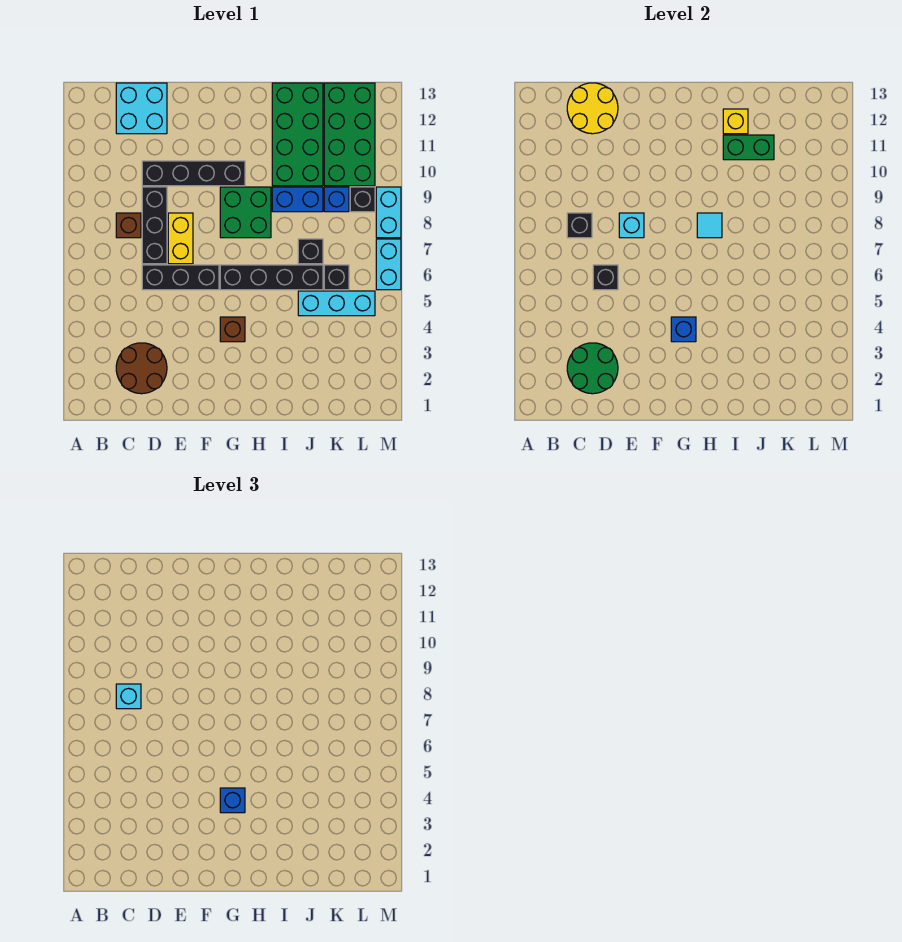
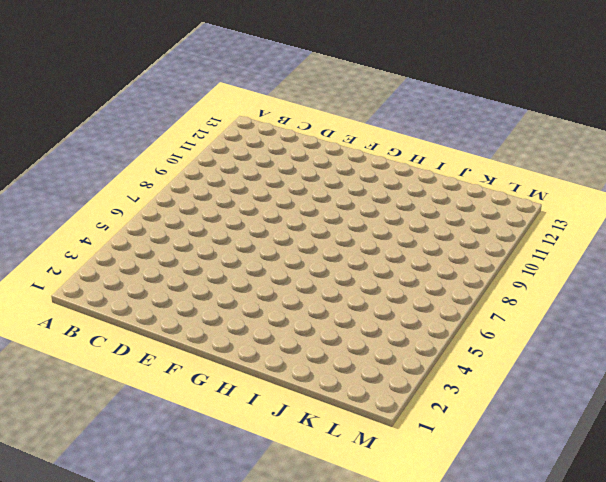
none -> brown 2x2 round brick [116,343,167,394]
none -> brown 1x1 brick [116,213,141,238]
none -> cyan 2x2 brick [116,83,167,134]
none -> black 1x3 brick [142,265,219,290]

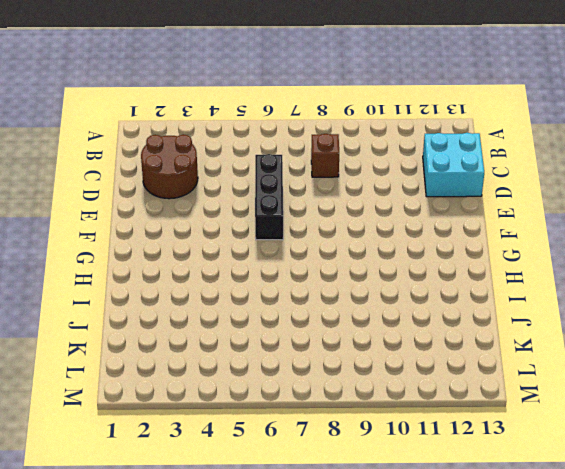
none -> black 1x3 brick [142,187,167,264]
none -> black 1x4 brick [142,161,245,186]
none -> yellow 1x2 brick [168,213,193,264]
none -> brown 1x1 brick [220,317,245,342]

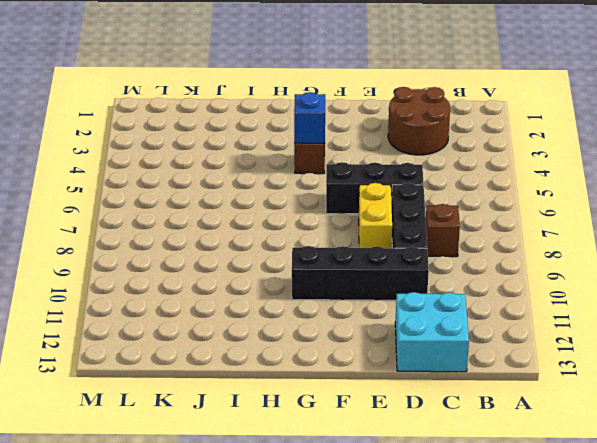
none -> black 1x4 brick [220,265,323,290]
none -> green 2x2 brick [220,187,271,238]
none -> blue 1x2 brick [272,187,323,212]
none -> green 2x4 brick [272,83,323,186]

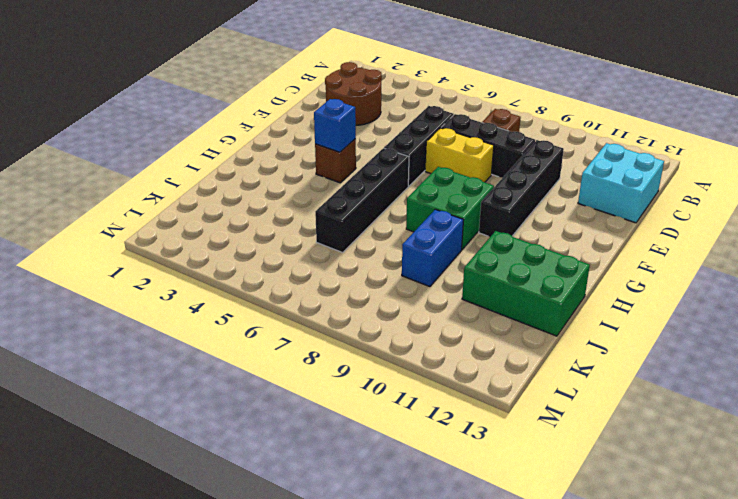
green 2x3 brick [462,231,590,336] -> green 2x4 brick [272,83,323,186]
none -> cyan 1x3 brick [298,291,375,316]
none -> black 1x1 brick [298,239,323,264]
none -> black 1x1 brick [324,265,349,290]
none -> blue 1x1 brick [324,187,349,212]

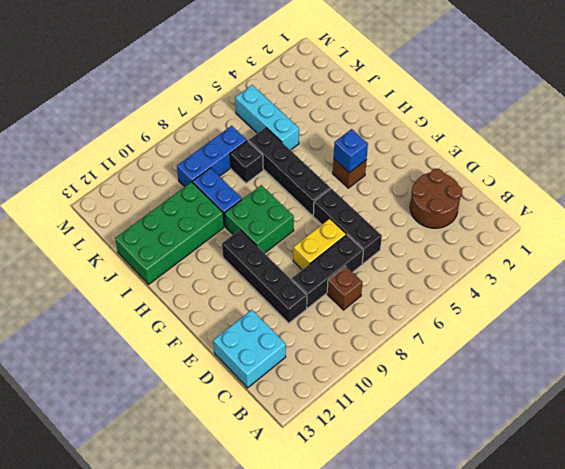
blue 1x3 brick [177,126,247,187] -> blue 1x1 brick [324,187,349,212]
none -> black 1x1 brick [324,265,349,290]
none -> green 2x4 brick [324,83,375,186]
none -> black 1x1 brick [350,187,375,212]
none -> cyan 1x2 brick [376,239,401,290]

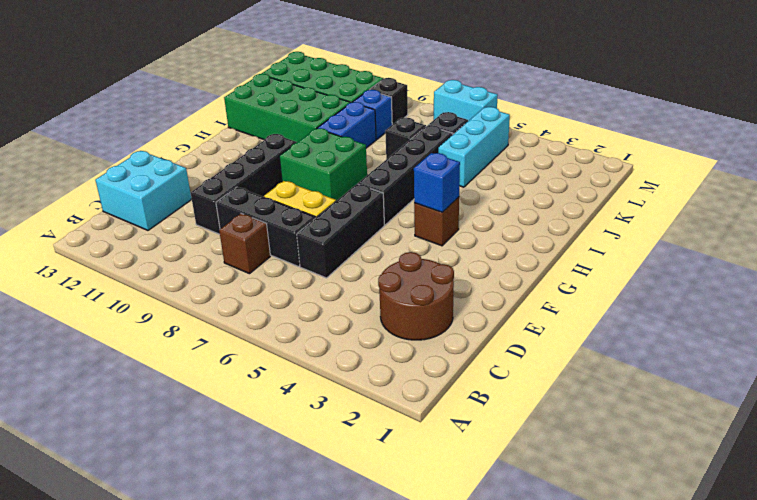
none -> cyan 1x2 brick [376,187,401,238]
none -> green 2x2 round brick [567,343,618,394]
none -> black 1x1 brick [567,213,592,238]
none -> yellow 2x2 round brick [567,83,618,134]

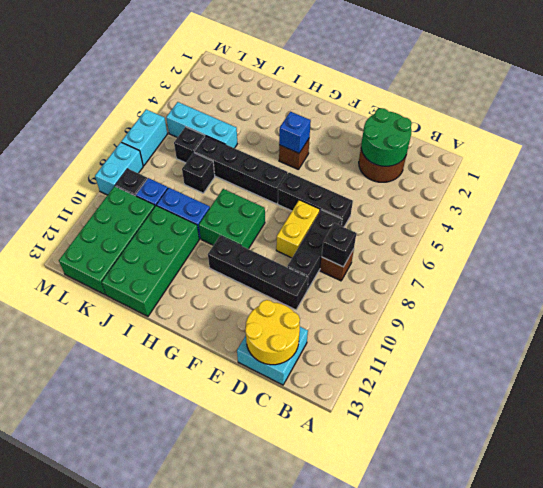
none -> black 1x1 brick [593,265,618,290]
none -> cyan 1x1 brick [619,213,644,238]
none -> cyan 1x1 tile [697,213,722,238]
none -> green 1x2 brick [723,135,774,160]

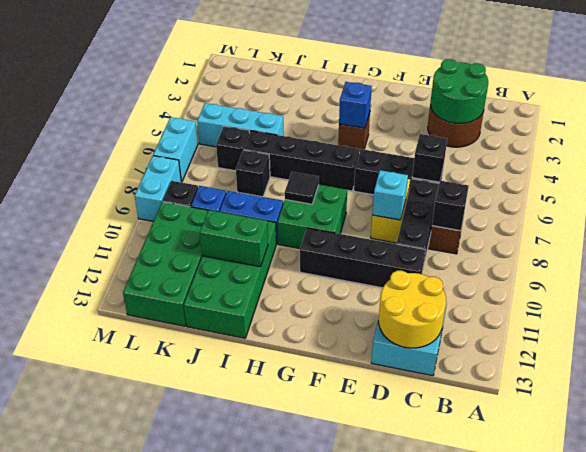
black 1x1 tile [285,172,319,204] -> cyan 1x1 tile [697,213,722,238]
none -> yellow 1x1 brick [723,109,748,134]
none -> cyan 1x1 brick [116,684,141,709]
none -> blue 1x1 brick [220,788,245,813]

